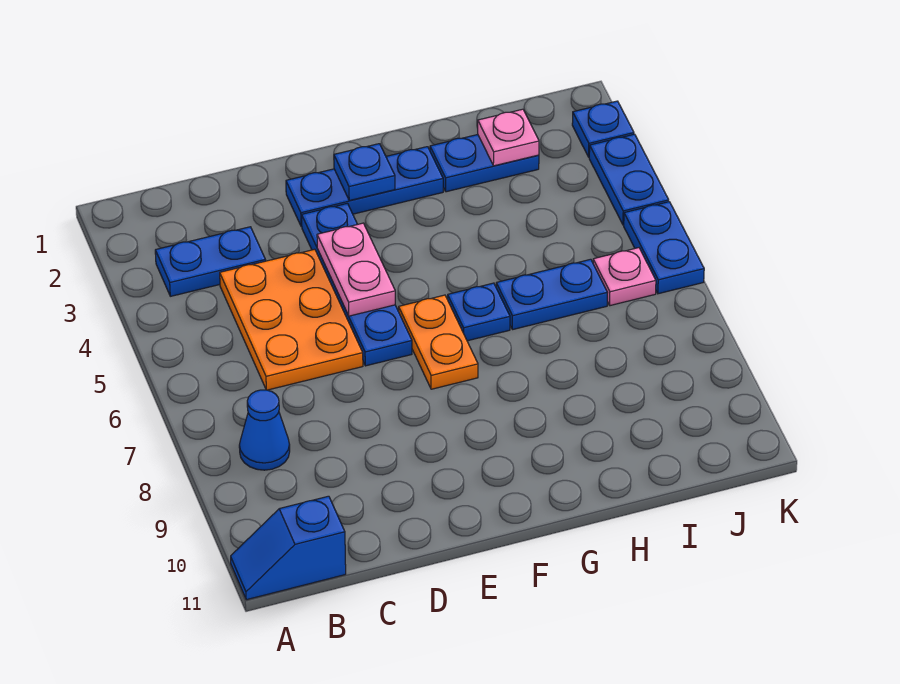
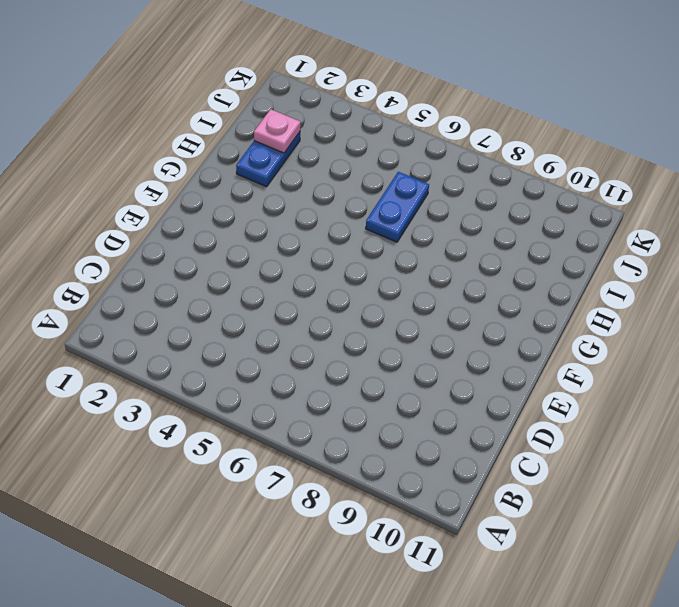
none -> blue 1x2 slope [231,496,346,600]
none -> blue 1x2 plate [155,227,266,296]
none -> blue 1x1 cone [239,390,290,470]

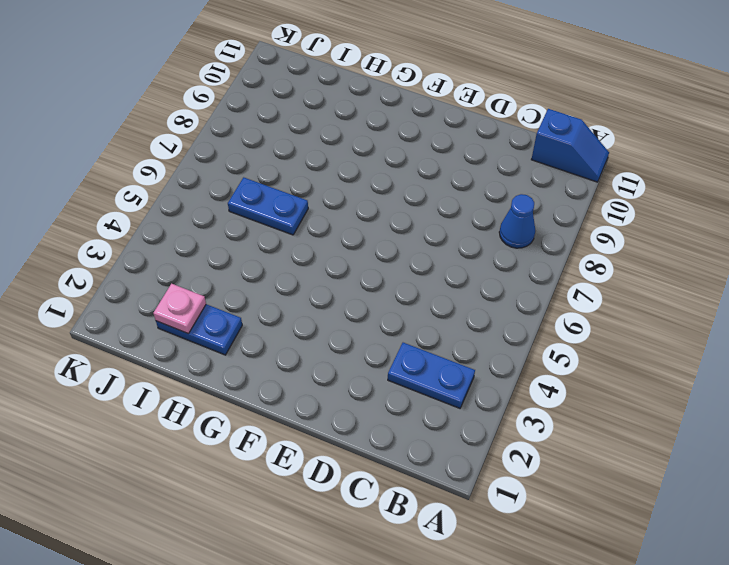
none -> orange 2x3 plate [220,249,363,390]
none -> blue 1x3 plate [286,147,443,227]
none -> blue 1x4 plate [302,203,412,366]

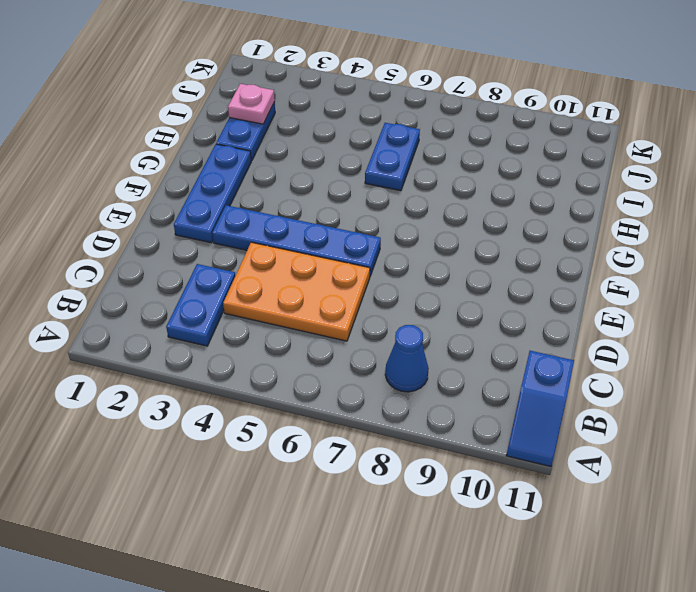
none -> orange 1x2 plate [399,295,478,389]
none -> blue 1x1 plate [448,283,510,341]
none -> pink 1x1 plate [593,248,656,306]

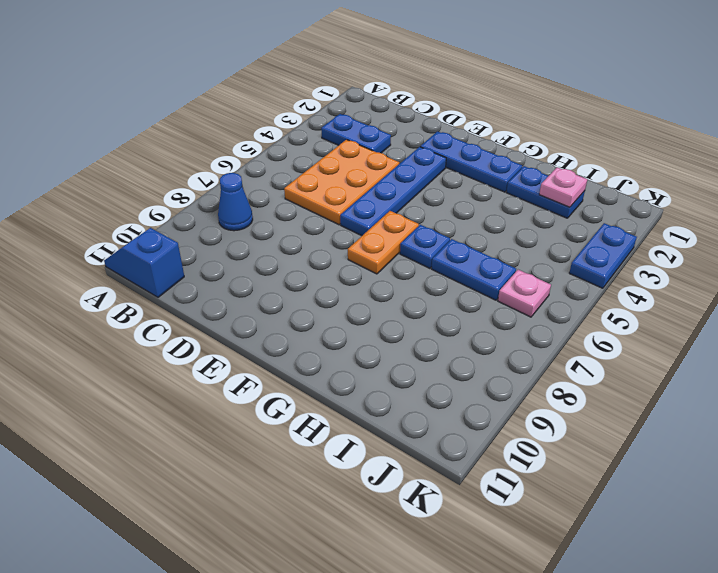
none -> blue 1x1 plate [572,101,634,157]
none -> blue 1x2 plate [624,202,704,294]
none -> pink 1x2 plate [317,223,395,316]

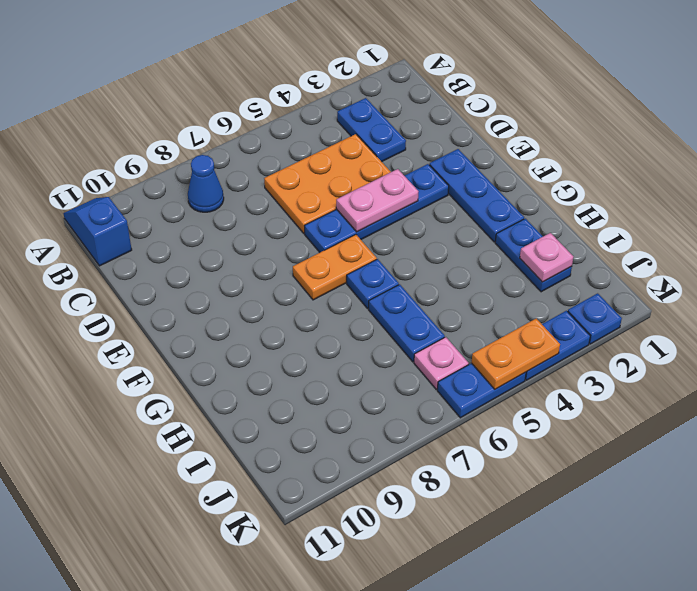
orange 1x2 plate [471,318,560,389] -> none
none -> blue 1x1 plate [334,144,395,201]

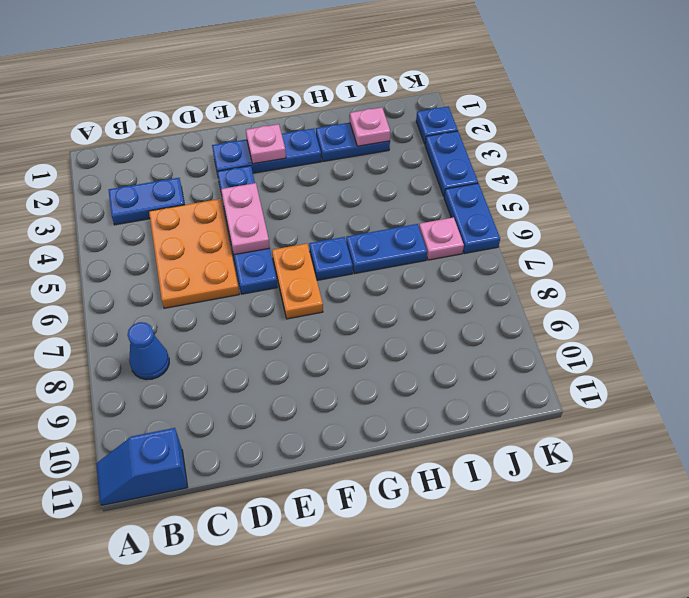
pink 1x1 plate [246,124,286,164] -> blue 1x1 plate [334,144,395,201]

